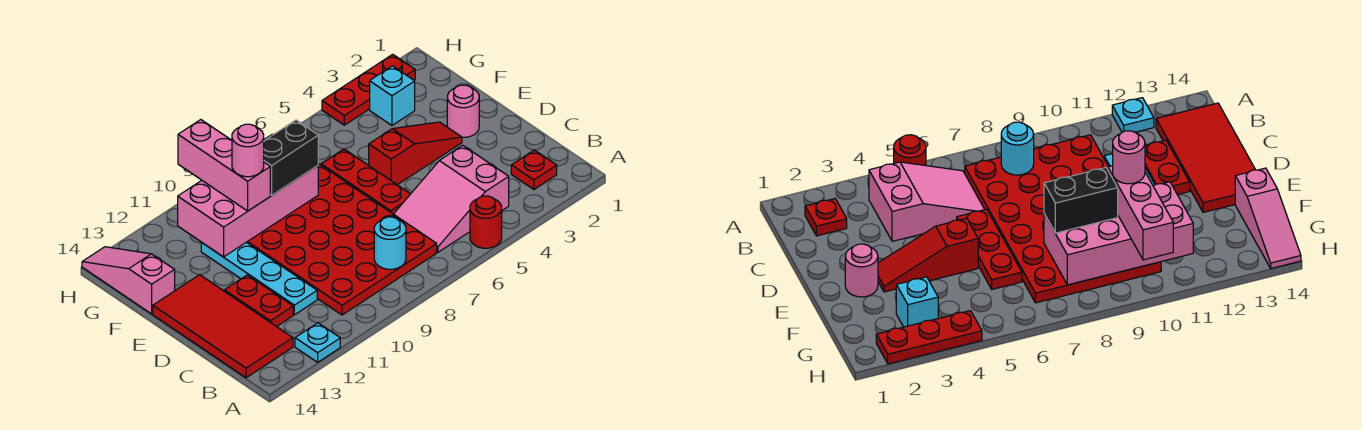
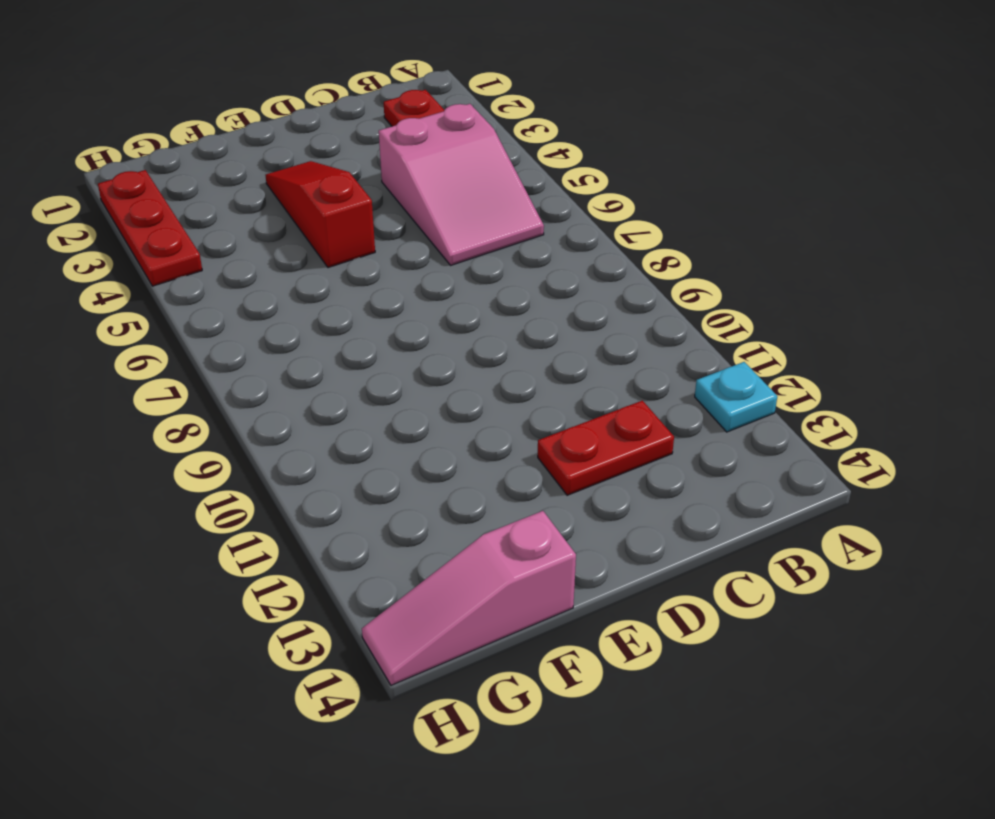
none -> red 1x1 round brick [470,196,502,248]
none -> red 4x6 plate [247,164,437,315]
none -> red 2x4 tile [153,275,293,378]

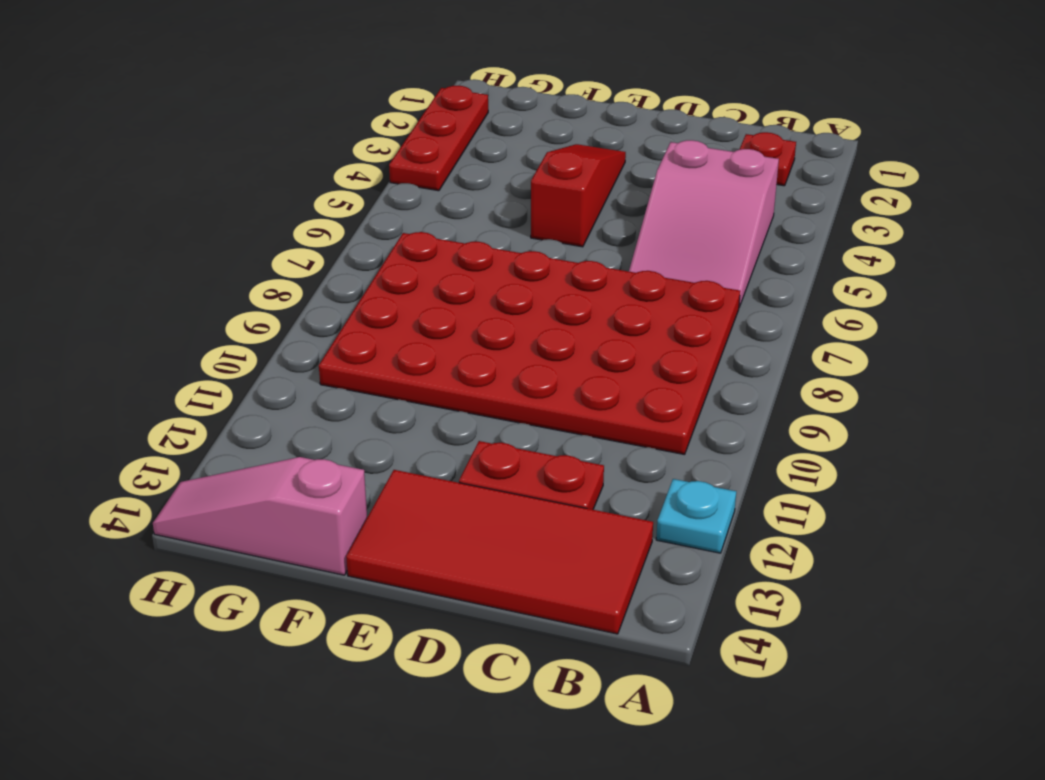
none -> red 1x1 round brick [470,196,502,248]
none -> cyan 1x4 plate [201,242,317,315]
none -> red 1x3 plate [321,149,410,214]

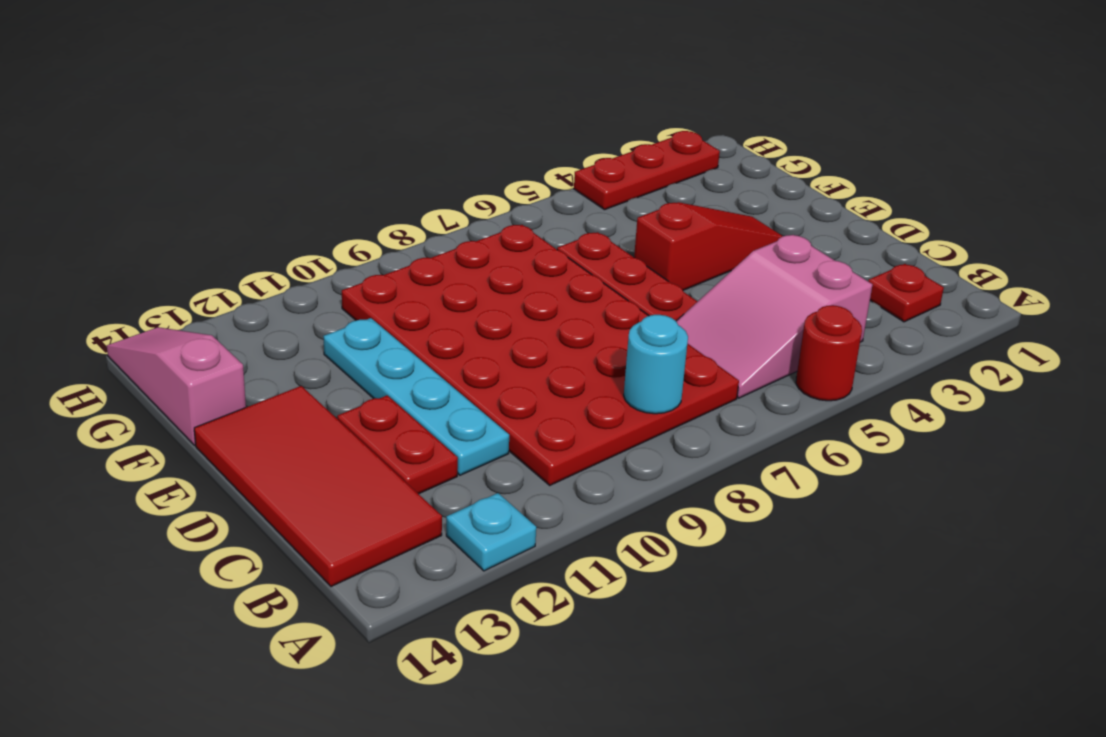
none -> pink 1x1 round brick [447,85,479,137]
none -> cyan 1x1 brick [370,66,415,125]
none -> pink 2x4 brick [178,134,318,257]

